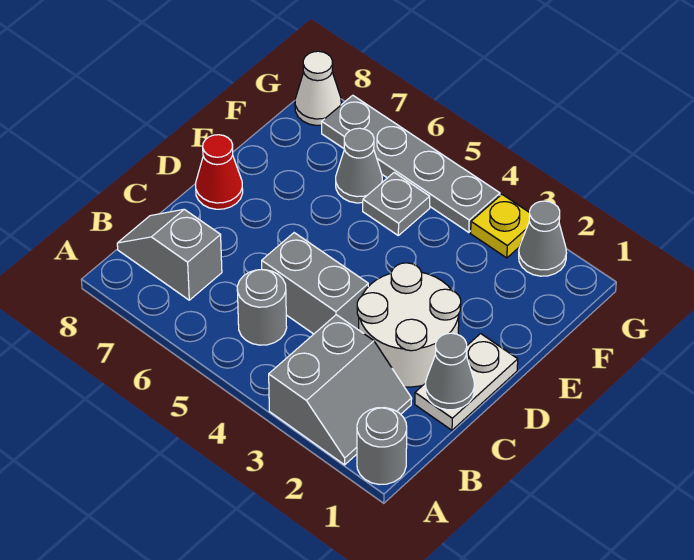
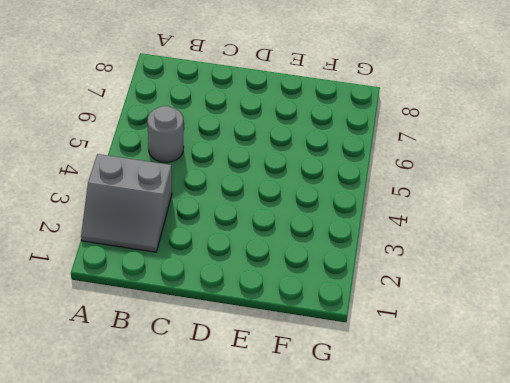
none -> grey 1x1 round brick [357,408,407,485]
none -> grey 1x2 slope [117,209,222,300]
none -> white 1x2 plate [415,334,518,430]

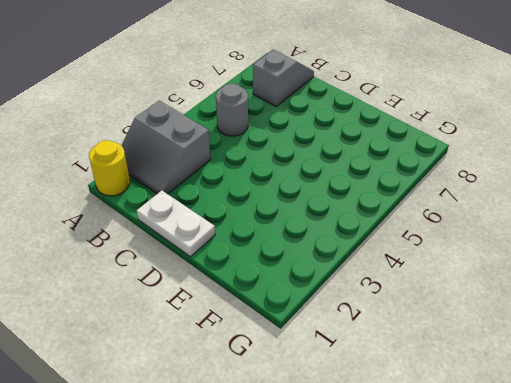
yellow 1x1 round brick [89,140,130,196] -> grey 1x1 round brick [357,408,407,485]
none -> white 2x2 round brick [357,263,461,387]
none -> grey 1x2 brick [262,233,368,334]
none -> red 1x1 cone [196,135,243,209]

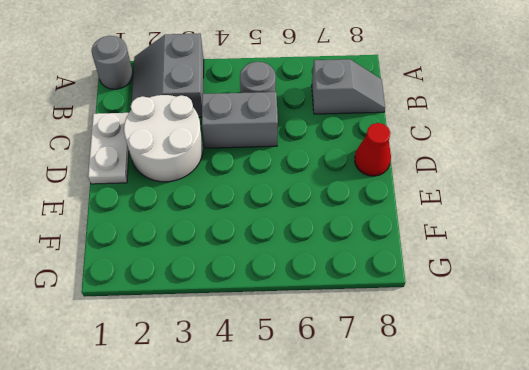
none -> grey 1x1 plate [363,173,430,235]
none -> grey 1x1 cone [336,128,382,203]
none -> grey 1x1 cone [519,201,566,276]

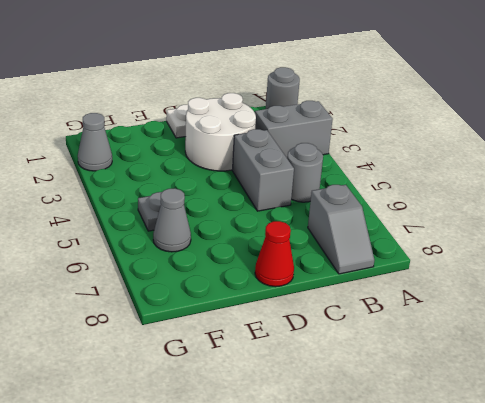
none -> yellow 1x1 plate [471,195,530,258]
none -> grey 1x4 plate [322,95,500,232]
none -> white 1x1 cone [295,51,341,125]

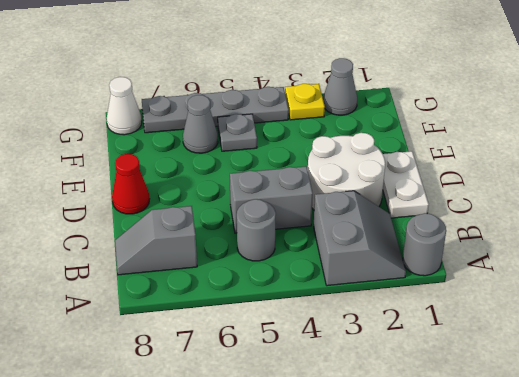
none -> grey 1x1 cone [425,333,475,410]

